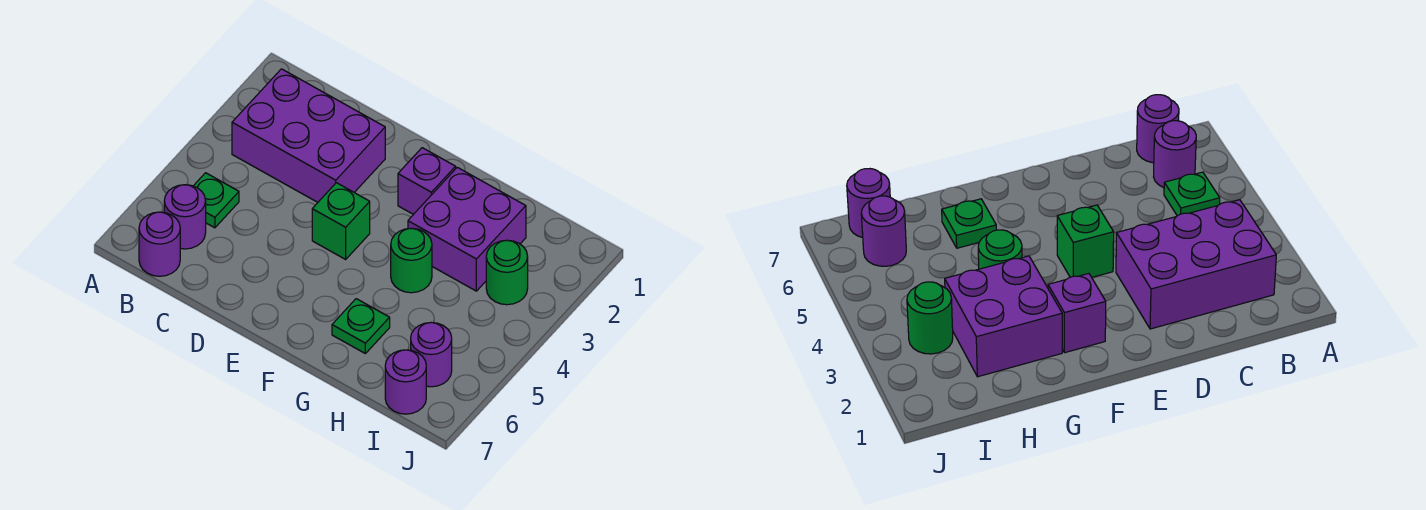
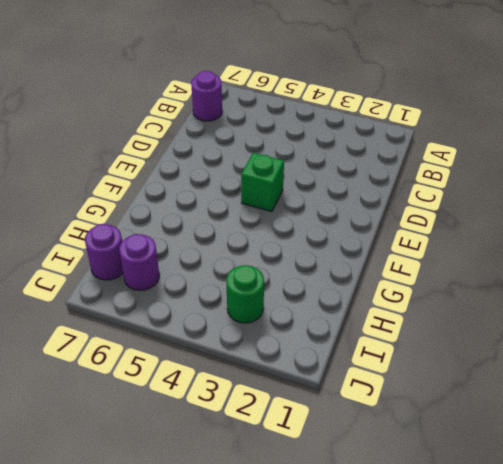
none -> purple 2x3 brick [232,69,385,202]
none -> green 1x1 plate [194,173,239,228]
none -> purple 1x1 round brick [164,185,206,249]

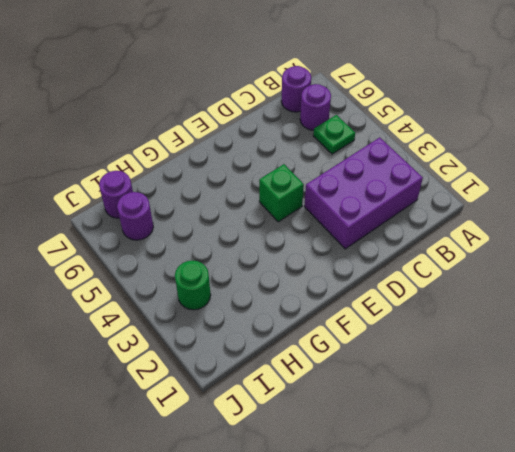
none -> purple 1x1 brick [398,148,456,214]
none -> purple 2x2 brick [408,167,526,291]
none -> green 1x1 round brick [391,228,432,293]

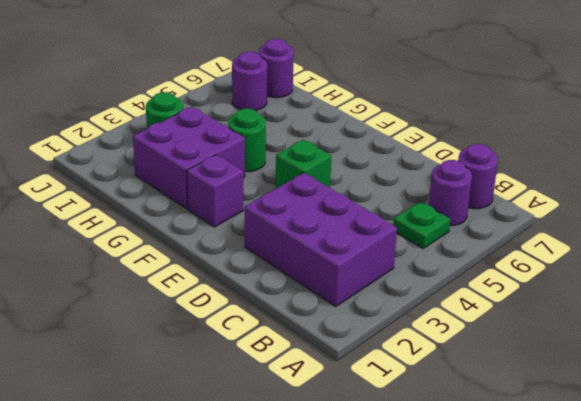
none -> green 1x1 plate [332,299,390,353]

